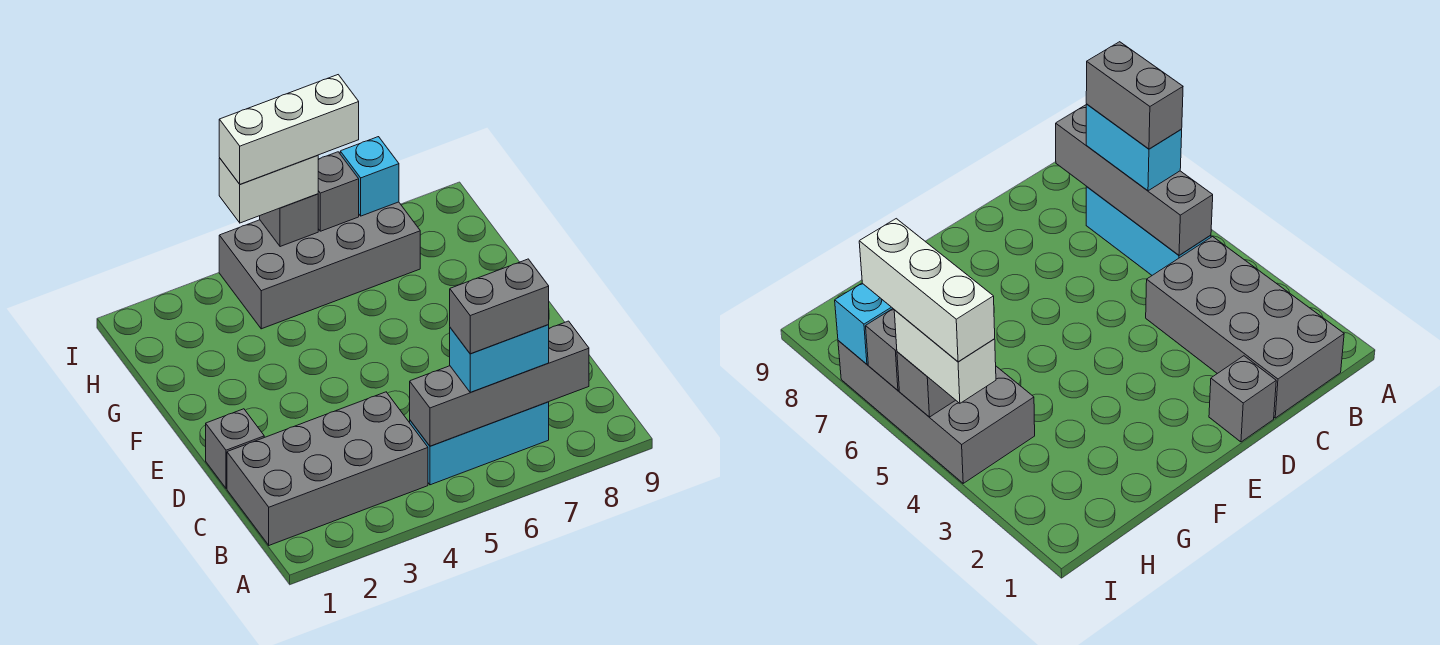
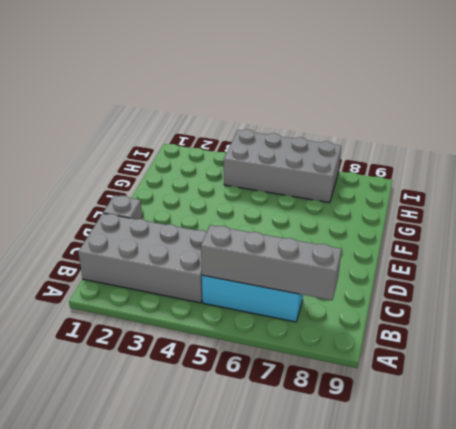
none -> grey 1x1 brick [260,194,318,247]
none -> grey 1x1 brick [318,152,359,231]
none -> cyan 1x1 brick [340,137,399,216]

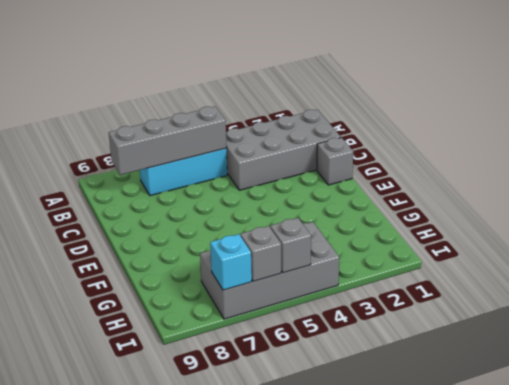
none -> cyan 1x2 brick [450,324,549,392]
none -> white 1x2 brick [219,155,318,223]
none -> grey 1x2 brick [450,259,549,354]

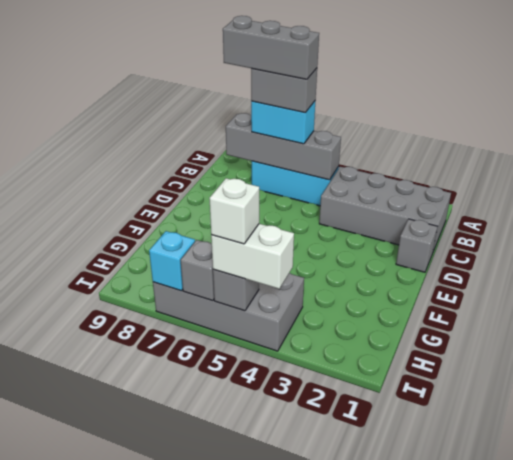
grey 1x3 brick [223,16,319,79] -> none
white 1x1 brick [209,178,259,244] -> white 1x3 brick [219,75,359,184]

